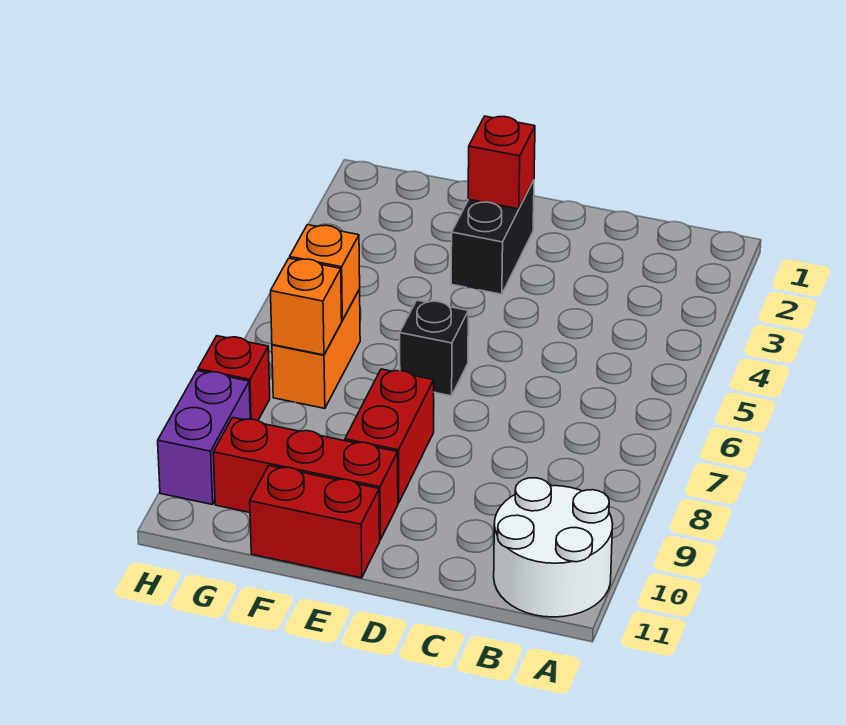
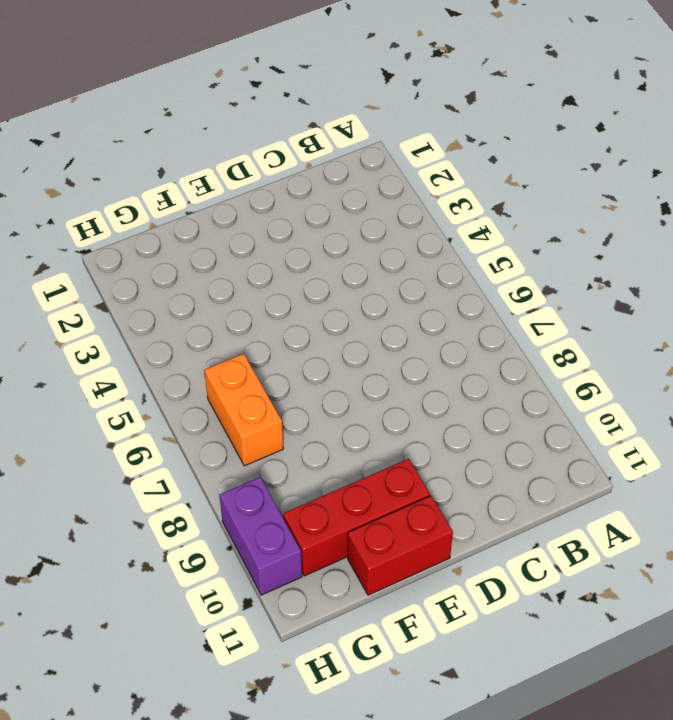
none -> white 2x2 round brick [494,478,613,617]
none -> black 1x2 brick [451,180,534,294]
none -> black 1x1 brick [400,300,468,396]

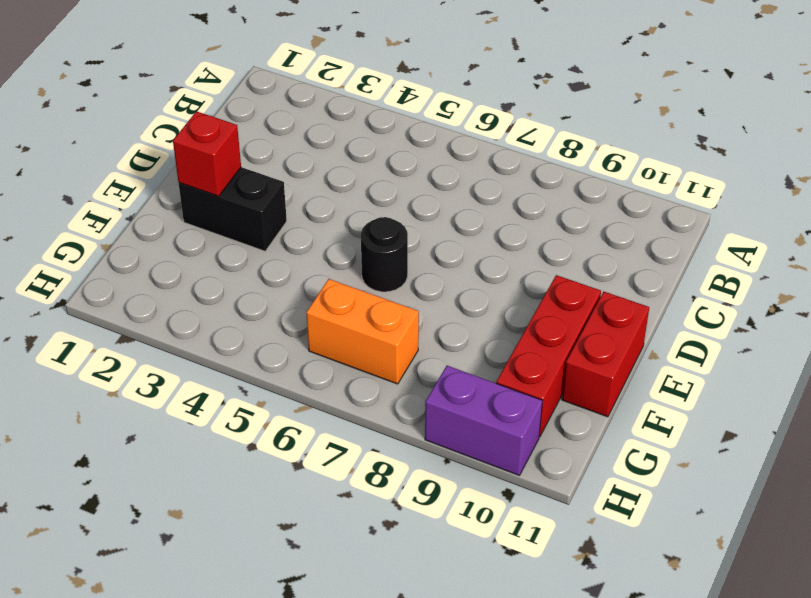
black 1x1 round brick [361,217,408,292] -> black 1x1 brick [400,300,468,396]
none -> white 2x2 round brick [494,478,613,617]
none -> red 1x2 brick [345,369,434,503]
none -> red 1x1 brick [198,336,270,420]

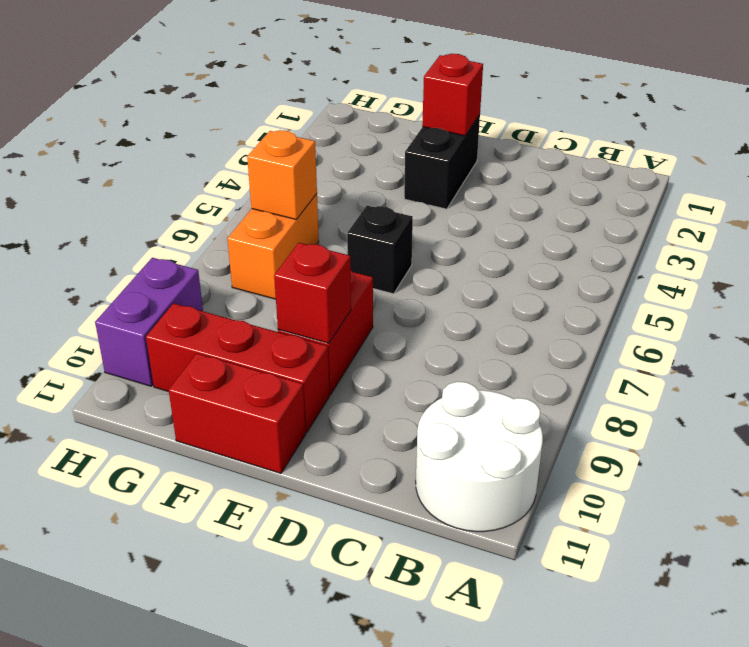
red 1x1 brick [274,243,351,343] -> red 1x1 brick moved to [198,336,270,420]
none -> orange 1x1 brick [271,258,342,355]

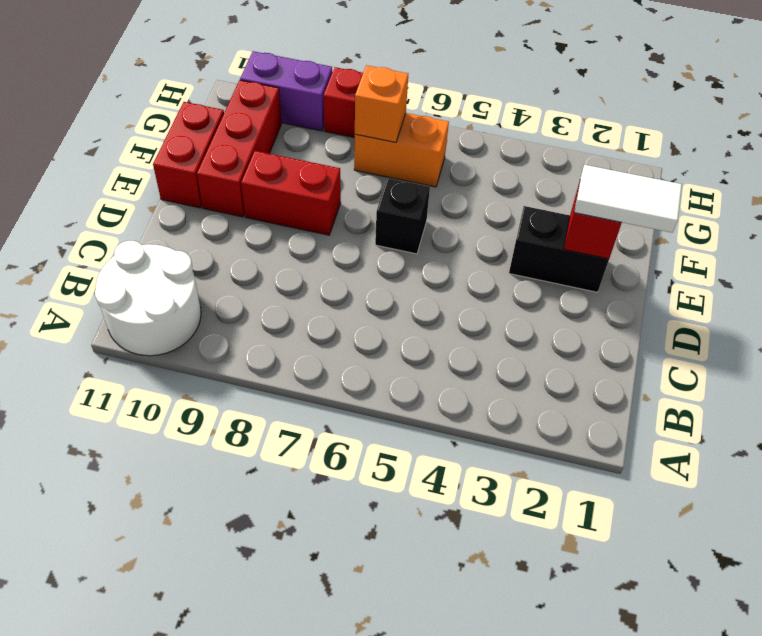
white 1x2 tile [574,165,682,233] -> none
none -> orange 1x1 brick [290,225,360,320]

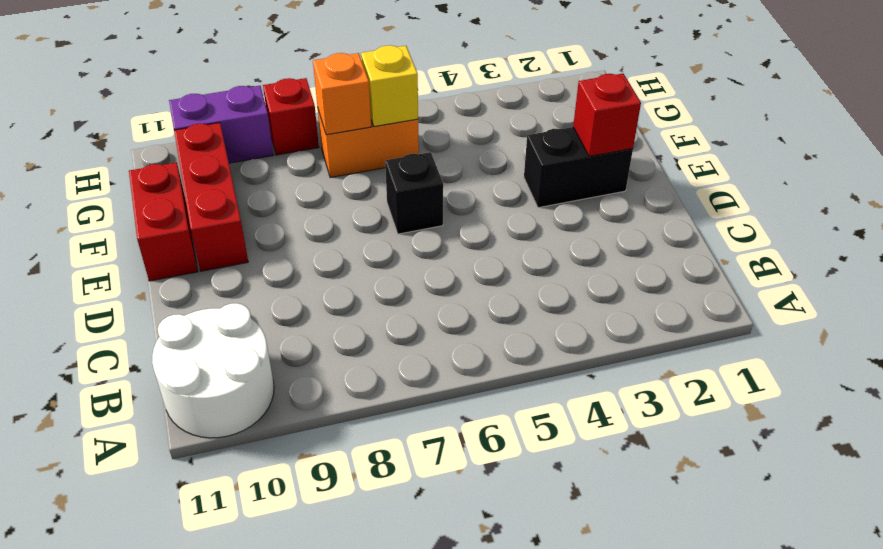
yellow 1x1 brick [361,45,418,127] -> orange 1x1 brick [290,225,360,320]
none -> red 1x2 brick [345,369,434,503]

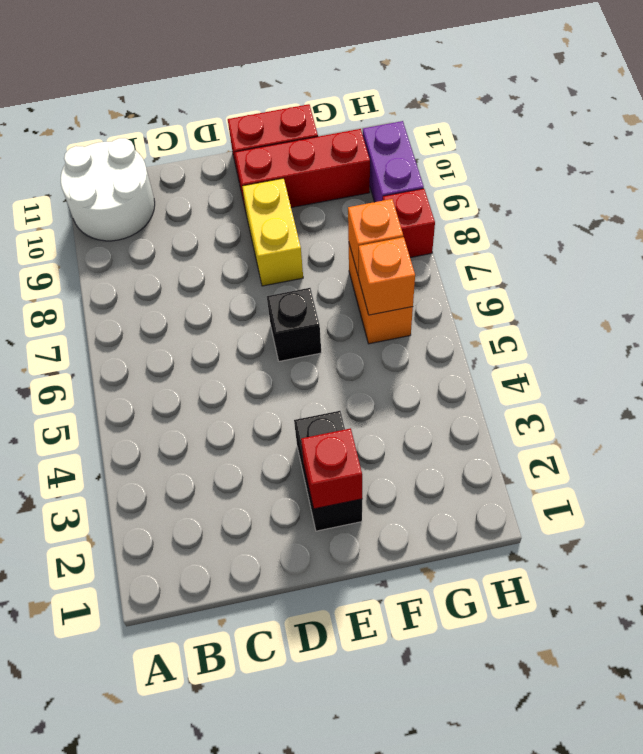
yellow 1x2 brick [242,178,303,286] -> red 1x2 brick [345,369,434,503]

